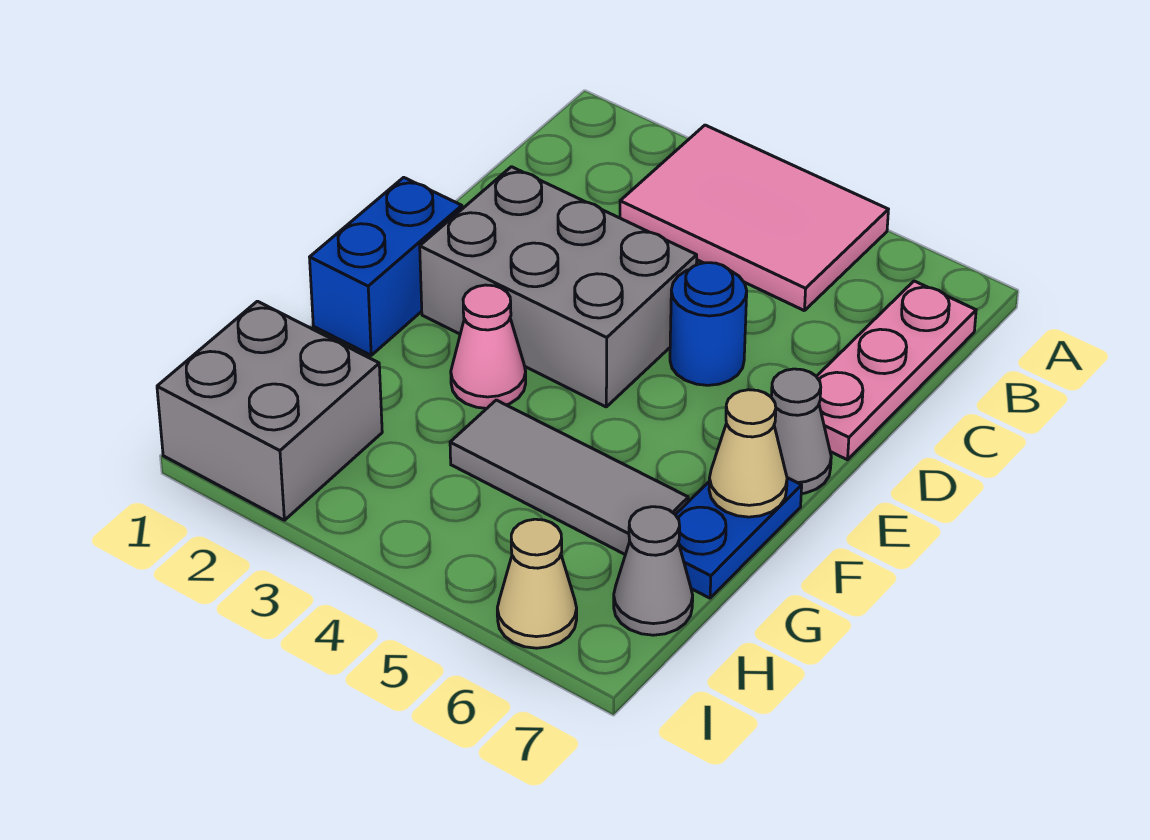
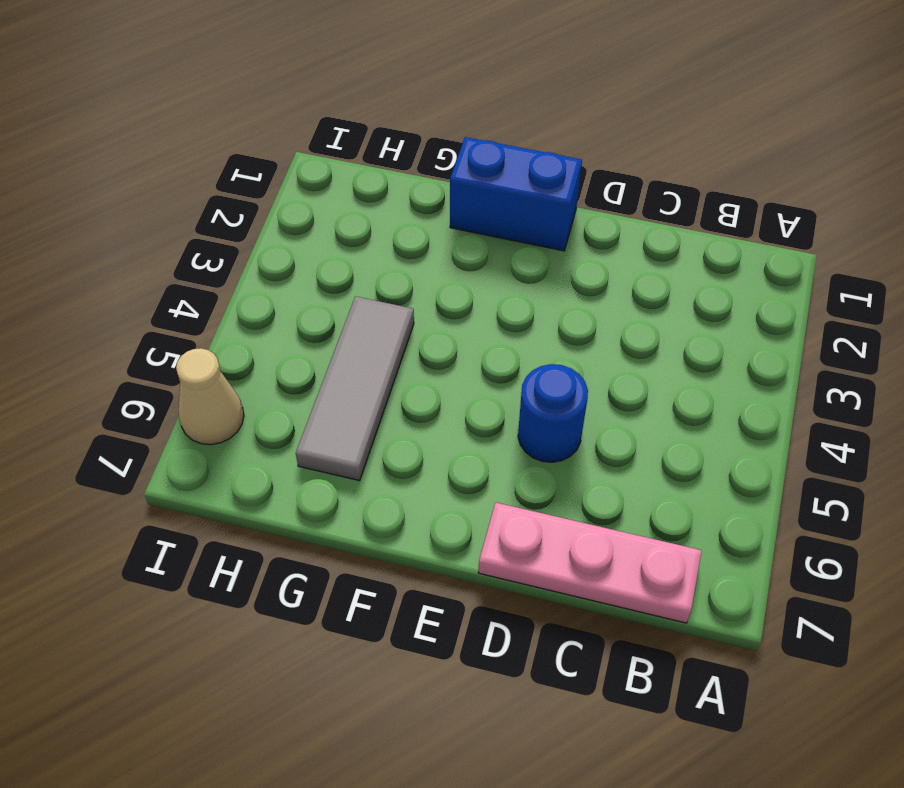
none -> pink 2x3 tile [620,125,888,311]
none -> grey 2x3 brick [420,167,697,407]
none -> grey 1x1 cone [771,369,831,494]

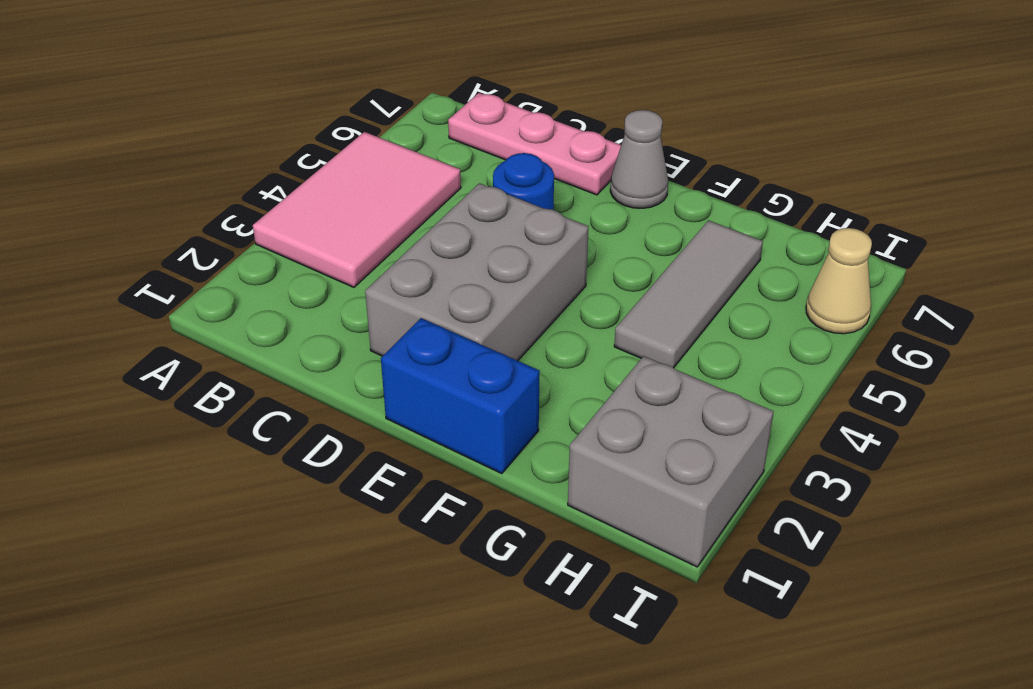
none -> pink 1x1 cone [451,285,526,408]
none -> blue 1x2 plate [675,478,802,598]
none -> grey 1x1 cone [614,507,693,635]

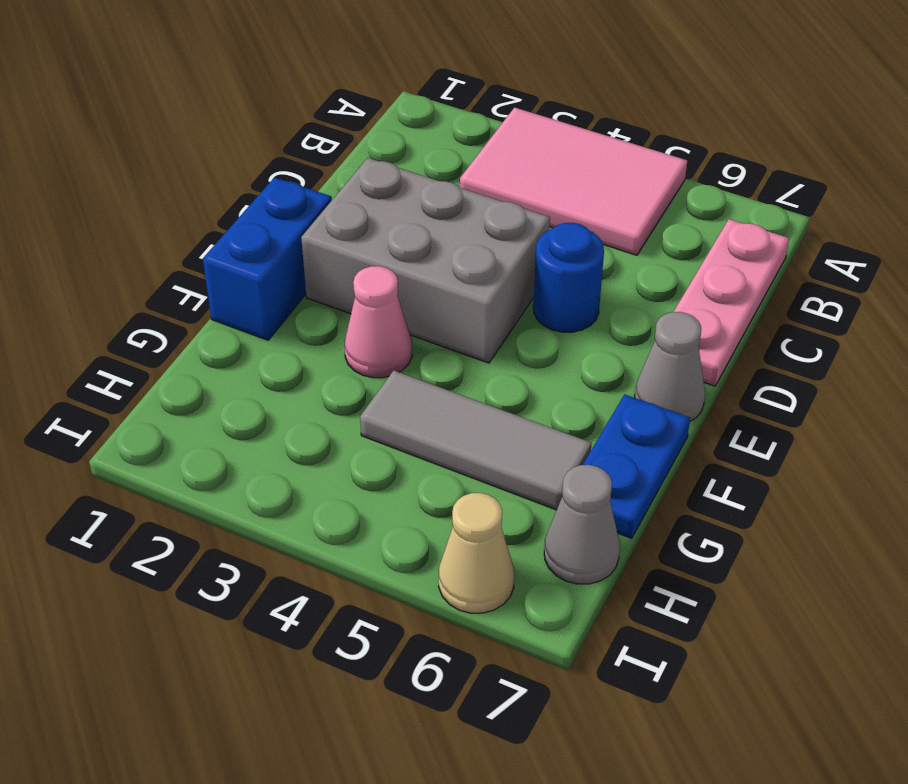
none -> grey 2x2 brick [157,301,382,520]
none -> tan 1x1 cone [709,390,787,517]

